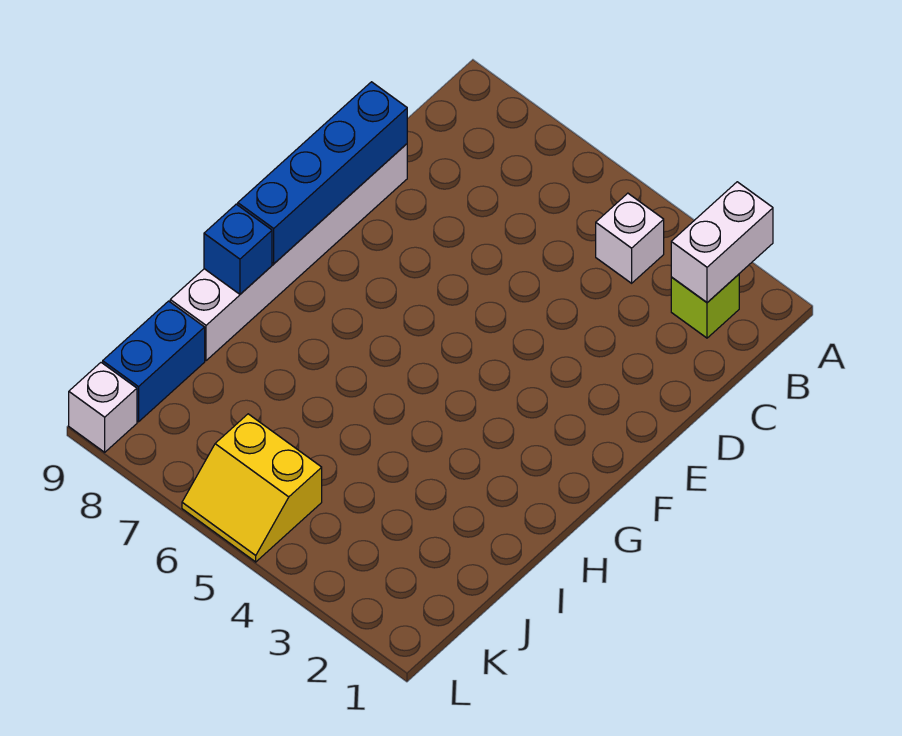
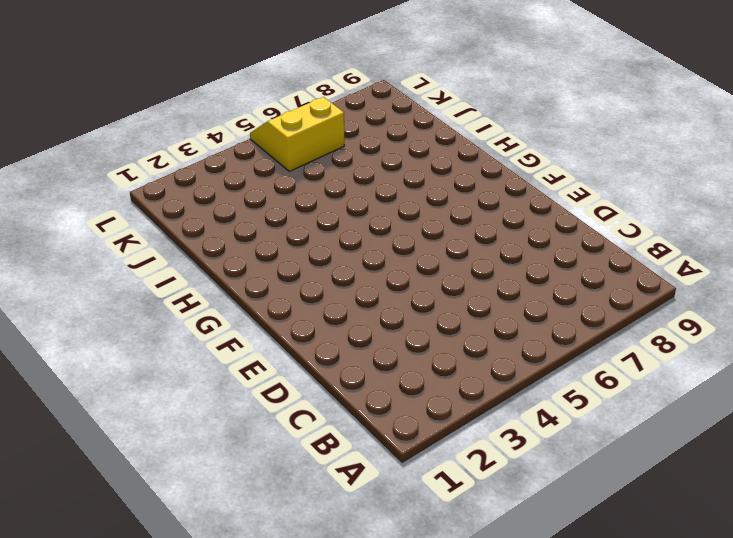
none -> lime 1x1 brick [671,274,739,338]
none -> white 1x1 brick [596,193,664,283]

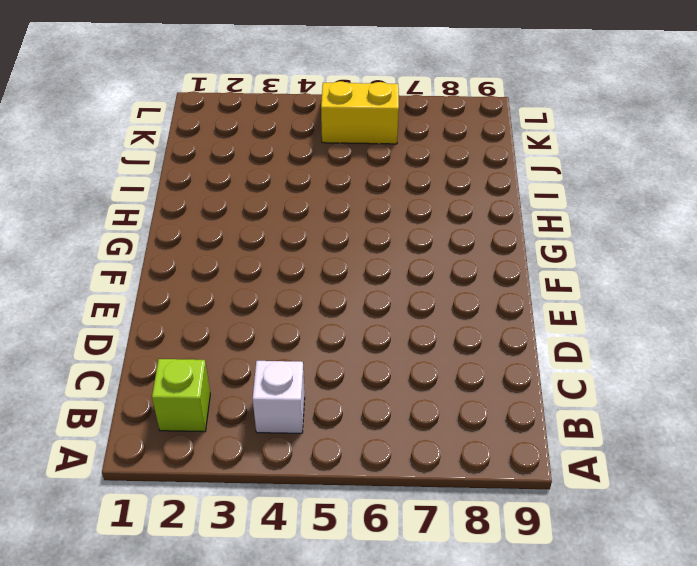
none -> white 1x6 brick [170,144,407,361]
none -> blue 1x2 brick [103,301,205,422]

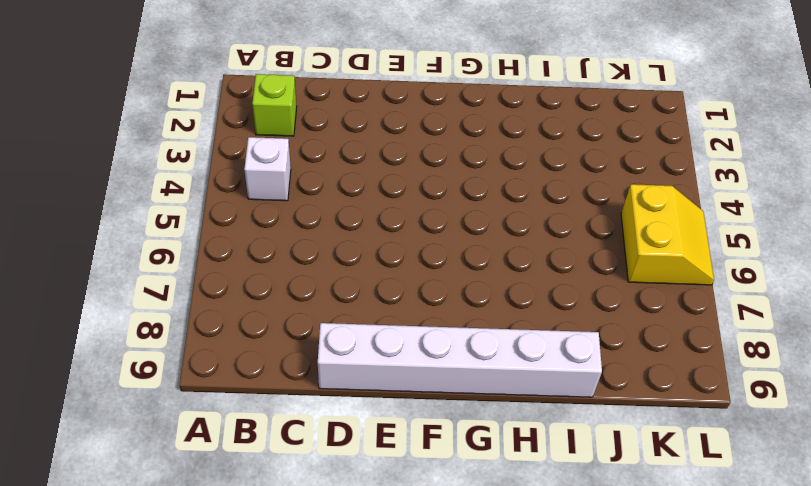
none -> blue 1x2 brick [103,301,205,422]
none -> white 1x1 brick [69,363,137,452]

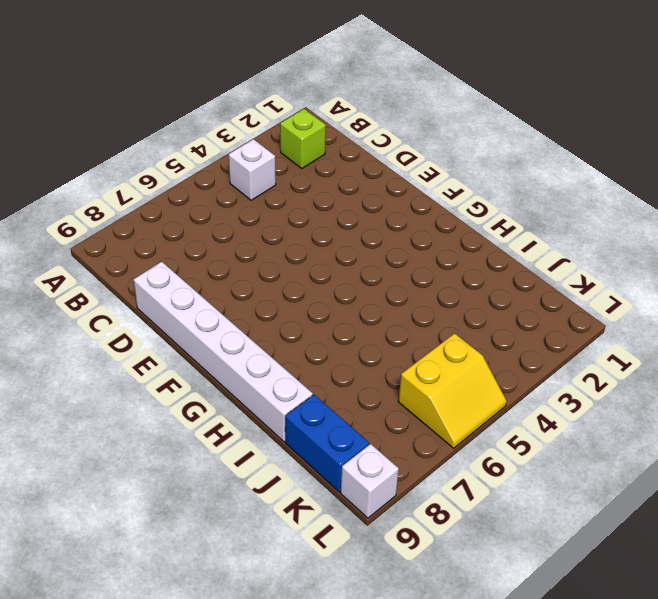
none -> white 1x2 brick [671,182,773,302]
none -> blue 1x4 brick [238,82,407,264]

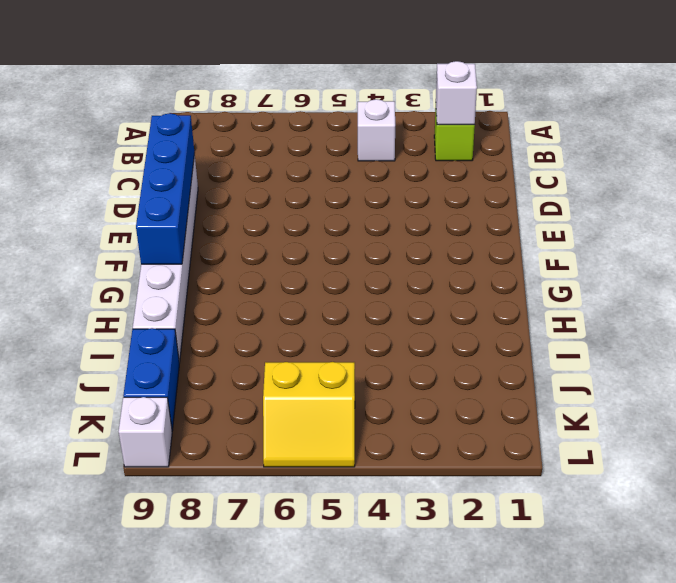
white 1x1 brick [436,61,477,125] -> white 1x2 brick [671,182,773,302]
none -> blue 1x1 brick [204,204,272,294]

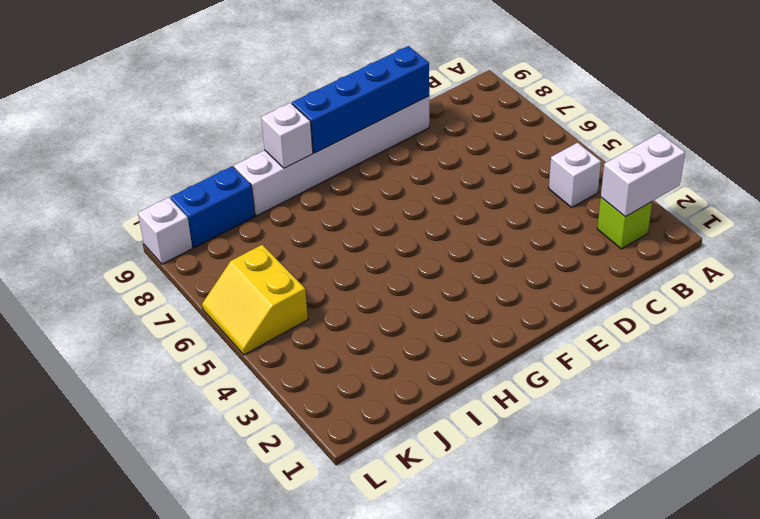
white 1x1 brick [261,103,313,168] -> blue 1x1 brick [204,204,272,294]

